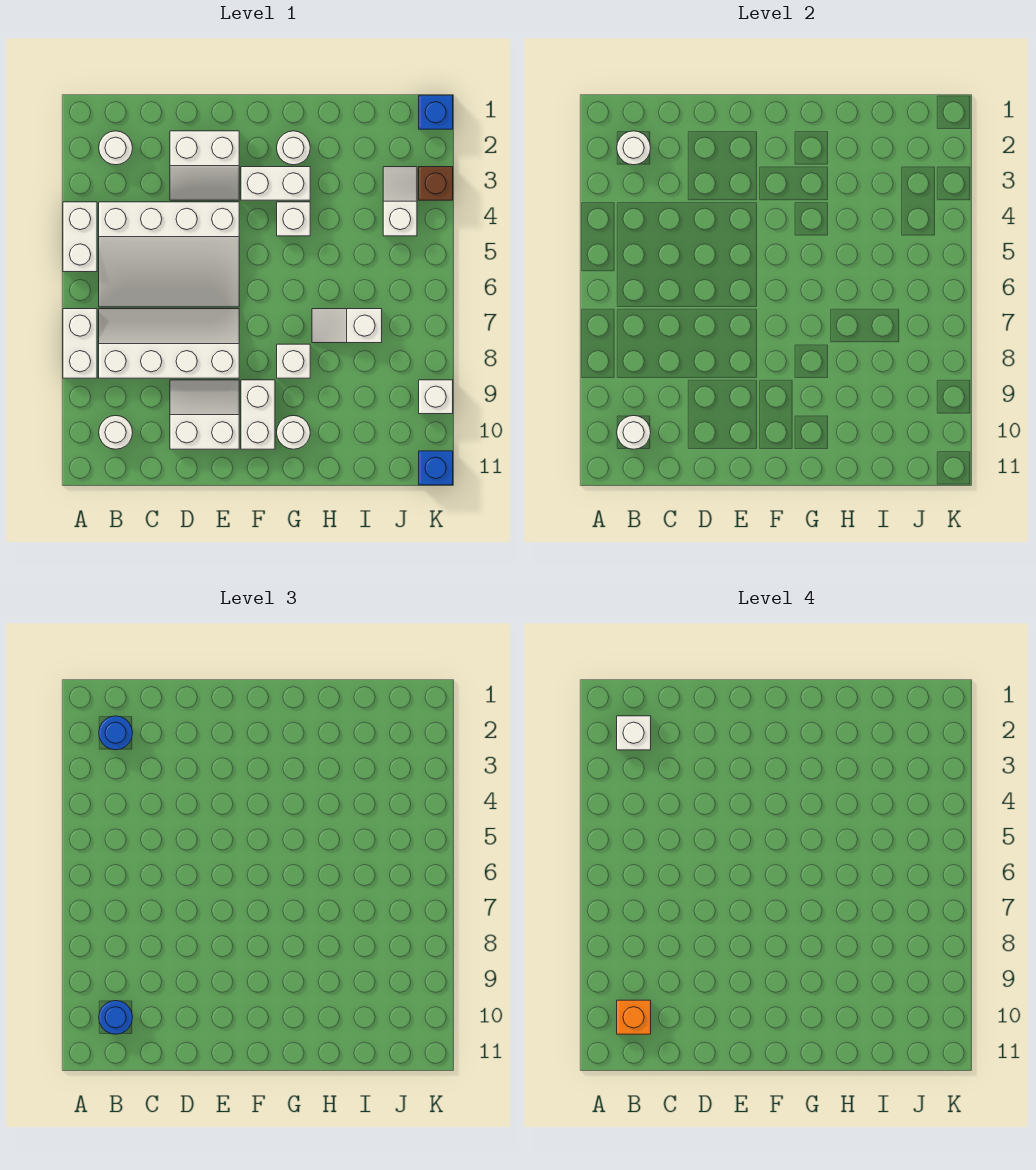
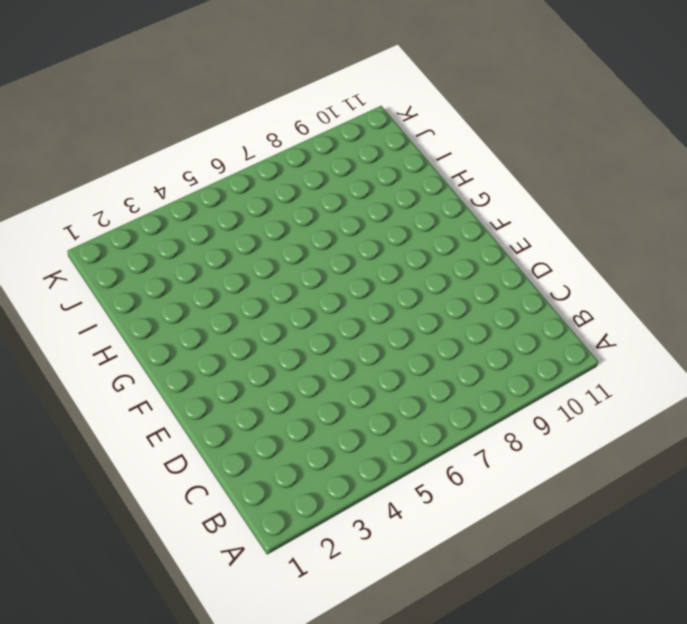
none -> white 1x2 brick [63,202,97,272]
none -> white 1x2 brick [63,309,97,378]
none -> white 1x1 round brick [99,131,133,165]

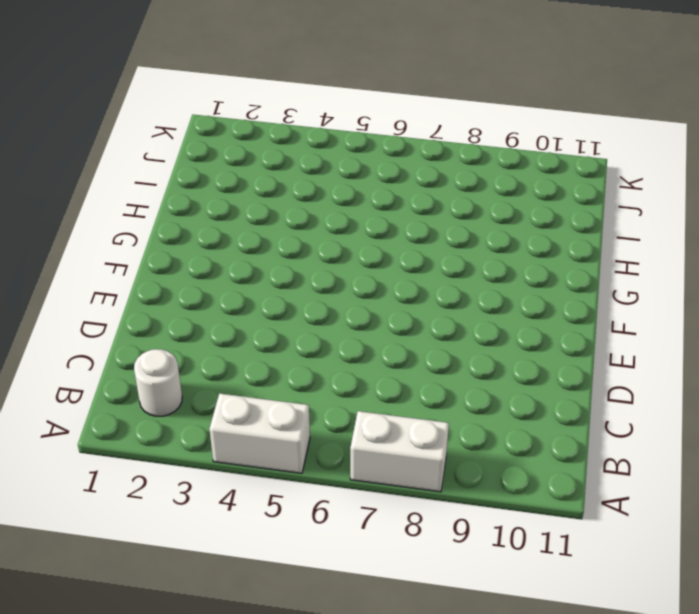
none -> white 3x4 slope [99,202,239,307]
none -> white 2x4 slope [99,309,239,378]
none -> white 1x1 round brick [99,416,133,449]

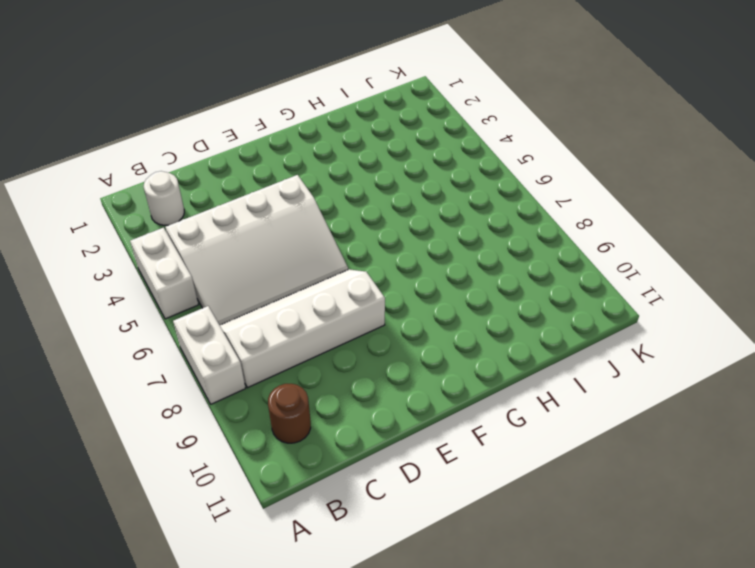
brown 1x1 round brick [268,384,311,443] -> white 1x1 round brick [99,416,133,449]
none -> white 2x2 slope [170,131,239,200]
none -> white 2x2 slope [170,380,239,449]
none -> white 1x2 brick [241,167,310,200]

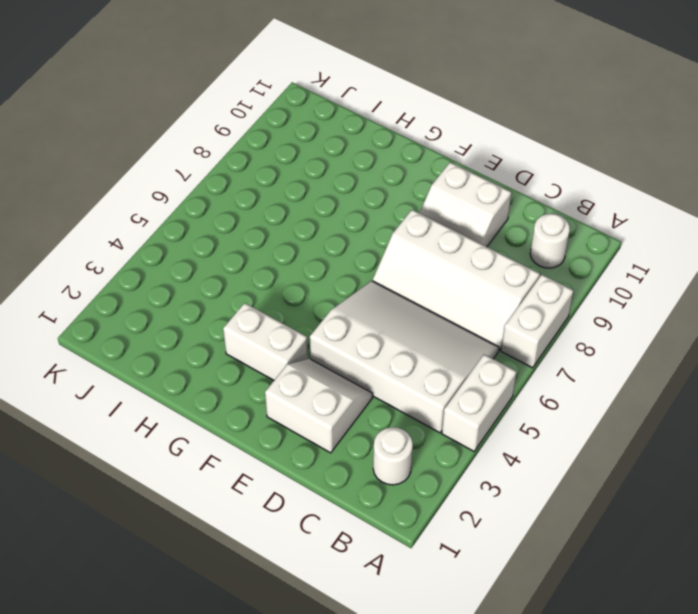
none -> white 1x2 brick [241,380,275,449]
none -> white 1x1 round brick [277,131,310,165]
none -> white 1x1 brick [277,202,310,236]

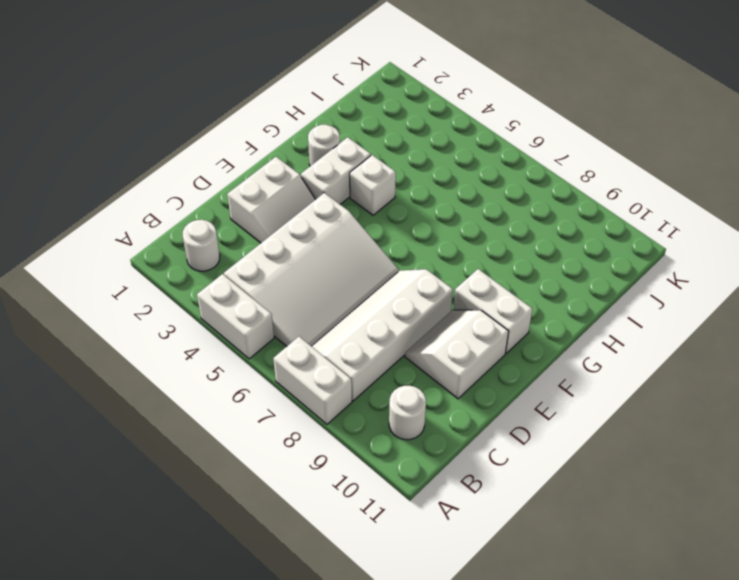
none -> white 1x1 brick [277,344,310,378]
none -> white 1x1 round brick [277,416,310,449]
none -> white 1x2 slope [312,309,382,343]

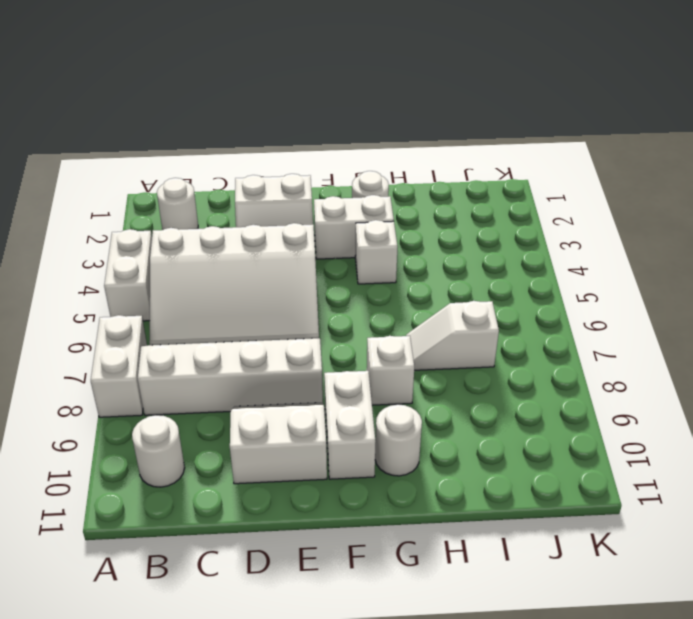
none -> white 1x2 slope [383,167,417,236]
none -> blue 1x1 brick [419,95,453,129]
none -> brown 1x1 brick [419,167,453,200]

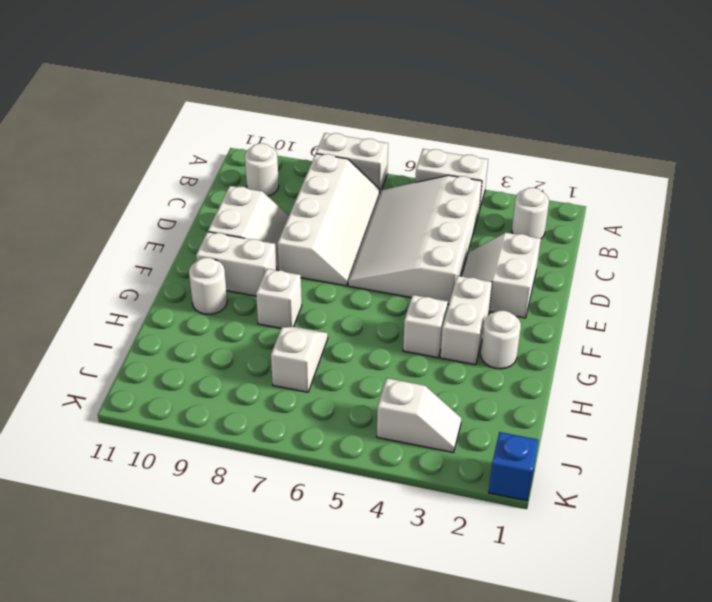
none -> brown 1x1 brick [419,167,453,200]
none -> white 1x1 brick [419,380,453,414]
none -> blue 1x1 brick [419,451,453,485]

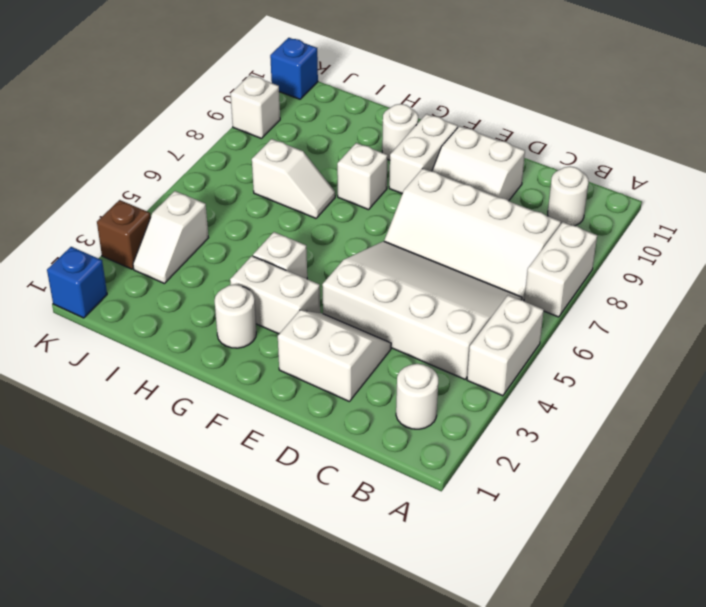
none -> white 1x1 round brick [617,131,651,165]
none -> white 1x1 round brick [617,416,651,449]
none -> blue 1x1 round brick [99,716,133,750]

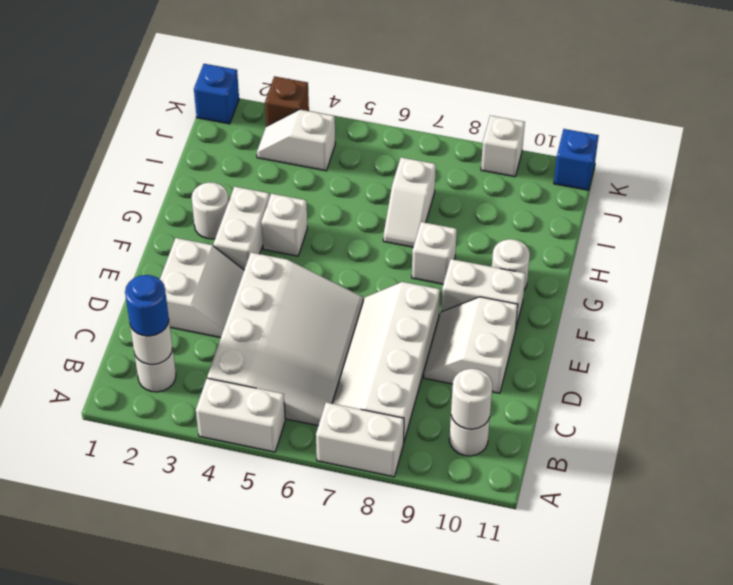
none -> blue 1x1 round brick [99,1001,133,1034]
none -> white 1x1 brick [617,716,651,750]
none -> orange 1x1 brick [617,1000,651,1034]

